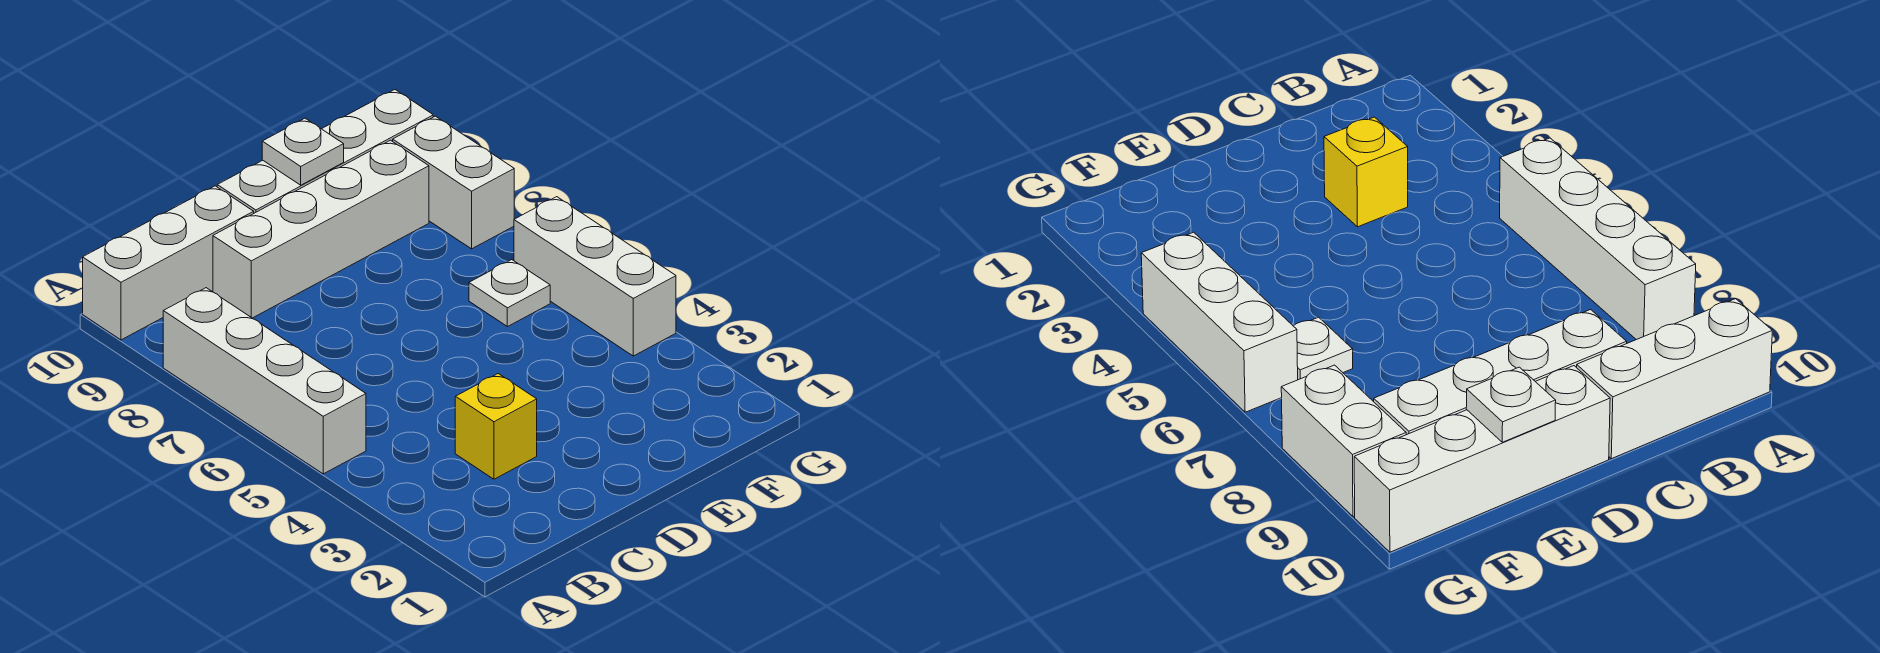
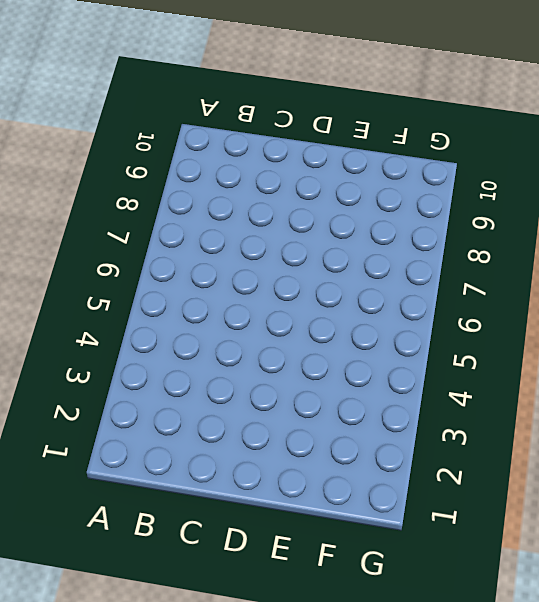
none -> white 1x4 brick [163,288,366,474]
none -> white 1x3 brick [83,186,254,340]

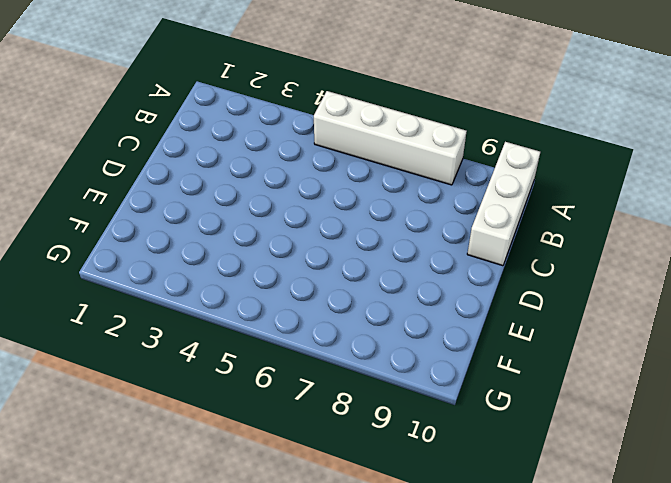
none -> yellow 1x1 brick [455,374,537,479]
none -> white 1x4 brick [213,140,429,318]

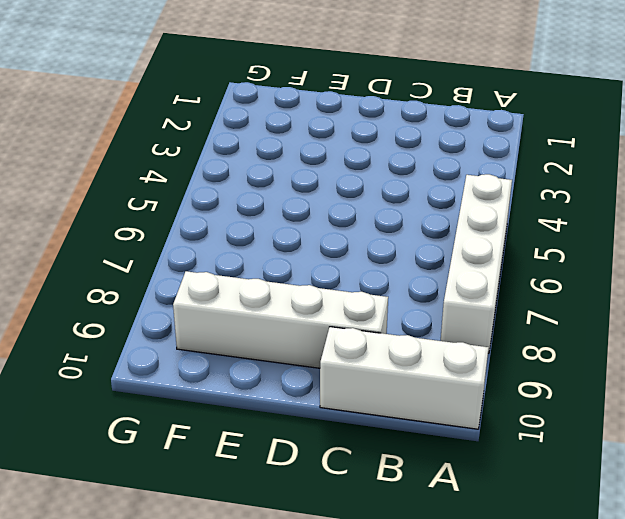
none -> yellow 1x1 brick [455,374,537,479]
none -> white 1x4 brick [217,90,433,213]

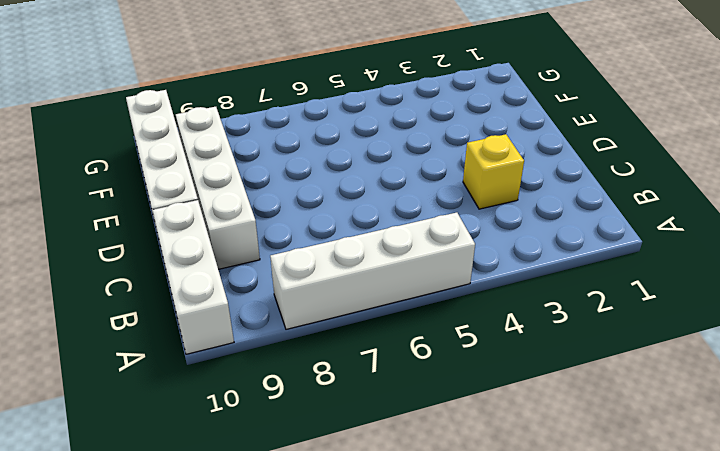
none -> white 1x1 plate [469,260,550,327]
none -> white 1x3 brick [514,197,676,356]

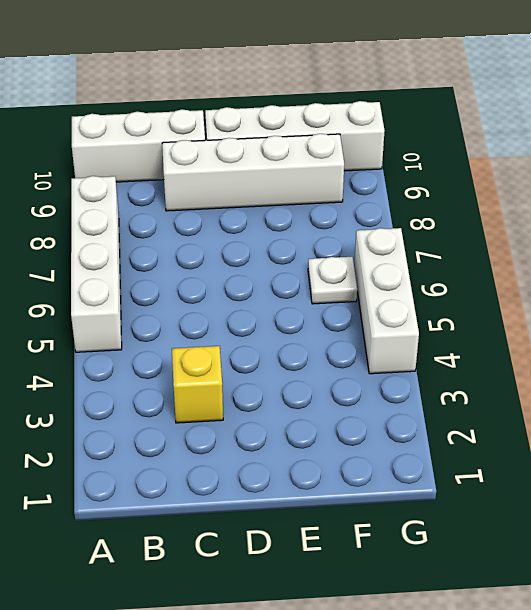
none -> white 1x2 brick [393,116,514,249]
none -> white 1x1 plate [262,118,344,185]

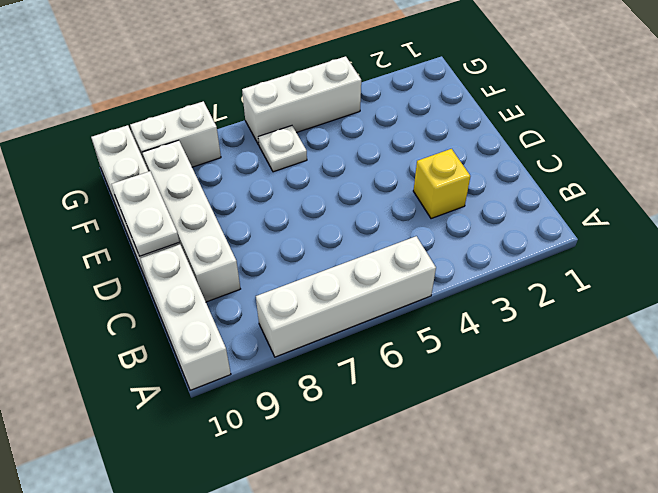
white 1x2 plate [111,171,179,256] -> white 1x1 plate [262,118,344,185]

